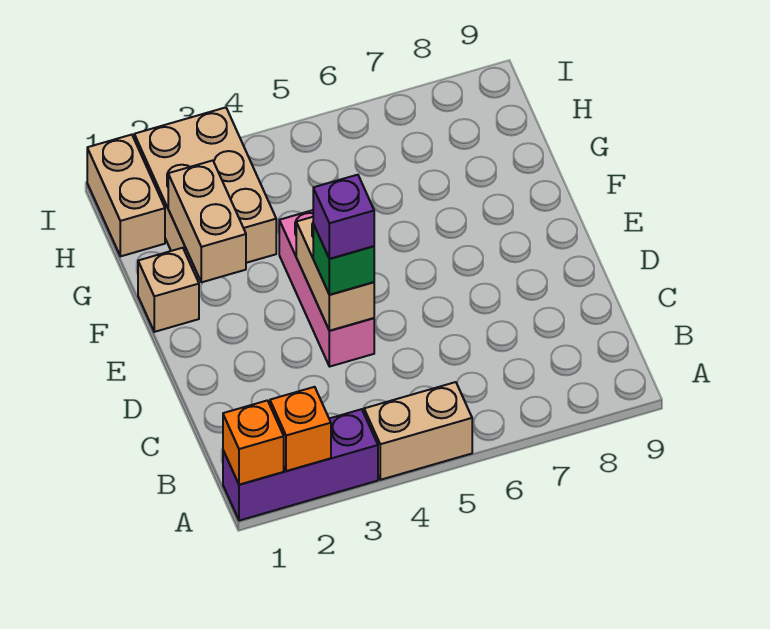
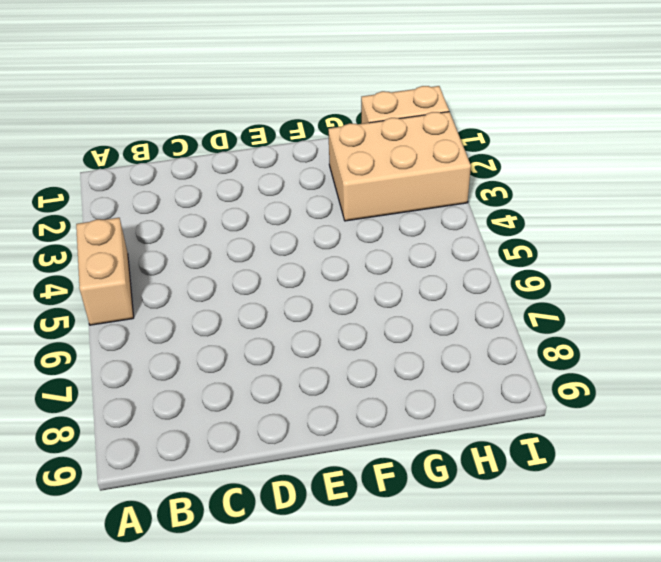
none -> purple 1x3 brick [223,409,378,521]
none -> pink 1x3 brick [279,210,374,367]
none -> tan 1x1 brick [138,248,199,332]

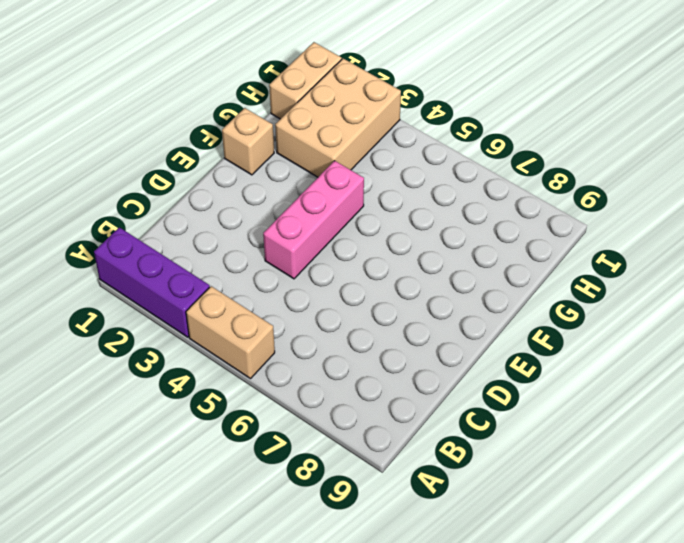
none -> orange 1x1 brick [223,400,284,485]
none -> orange 1x1 brick [270,387,331,471]
none -> tan 1x2 brick [296,217,374,331]

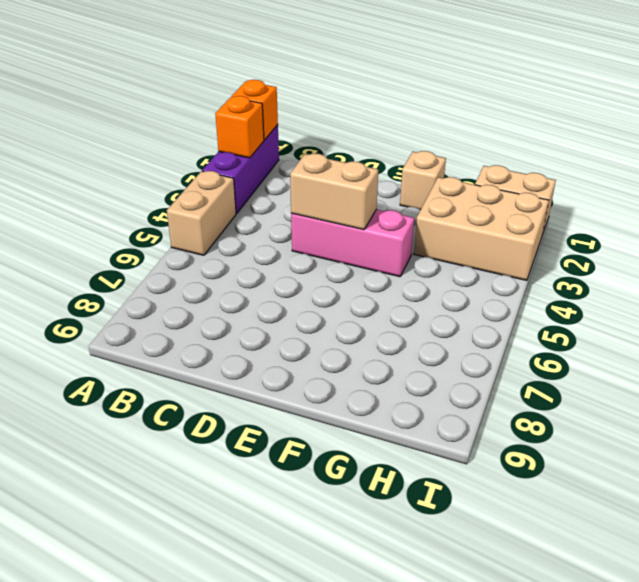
none -> tan 1x2 brick [168,161,246,282]
none -> green 1x1 brick [313,224,374,295]
none -> purple 1x1 brick [313,175,374,259]

